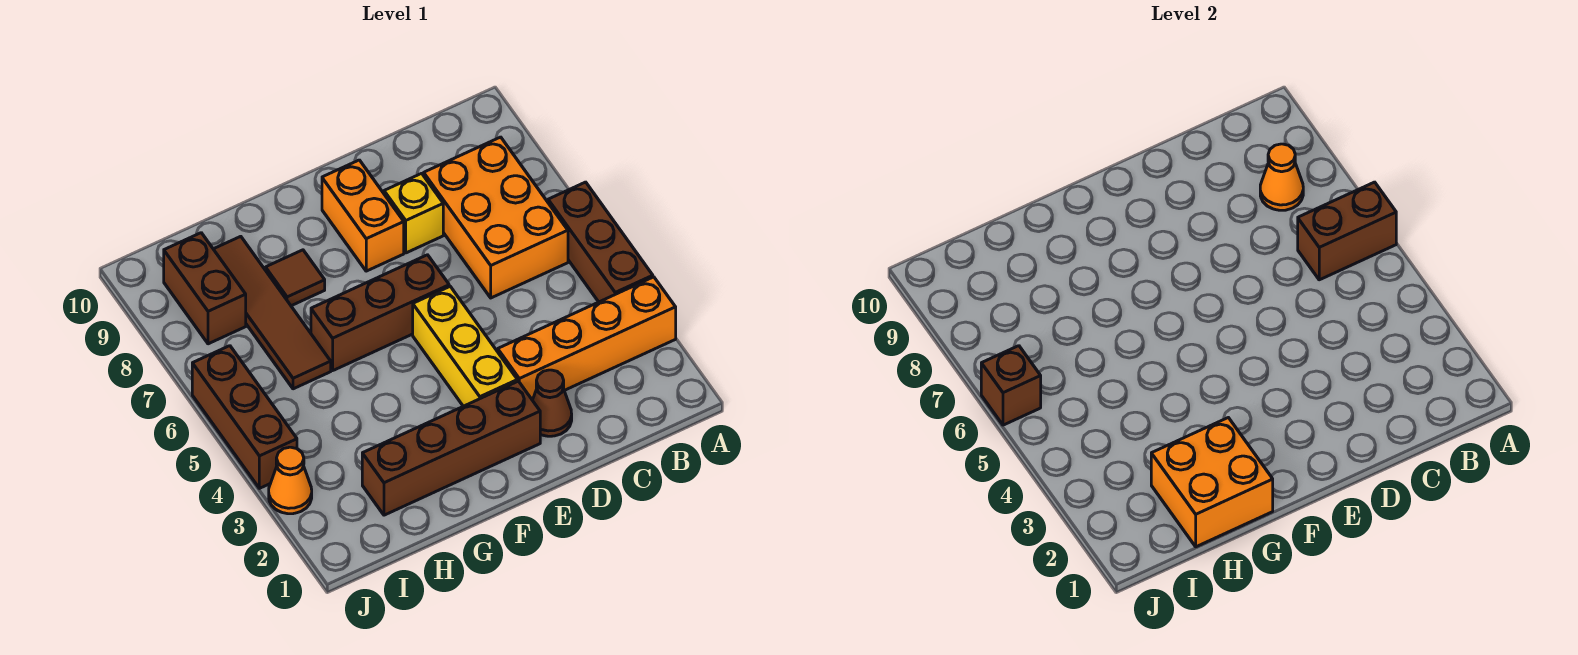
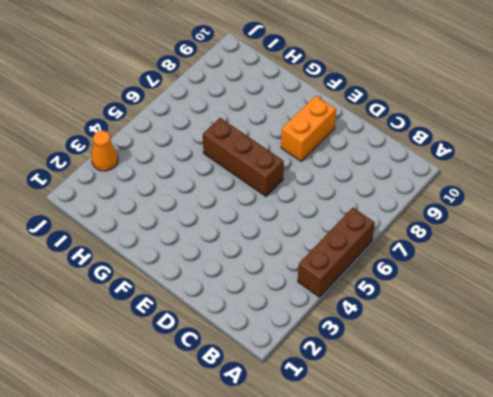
none -> orange 1x4 brick [498,277,676,400]
none -> orange 2x3 brick [424,137,568,298]
none -> brown 1x1 cone [533,370,572,436]

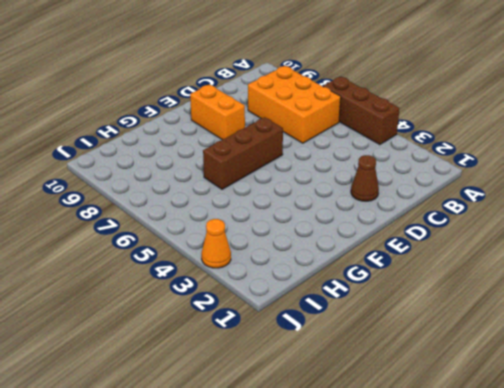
none -> orange 1x4 brick [498,277,676,400]
none -> yellow 1x1 brick [384,173,443,253]
none -> brown 1x4 brick [362,381,540,515]

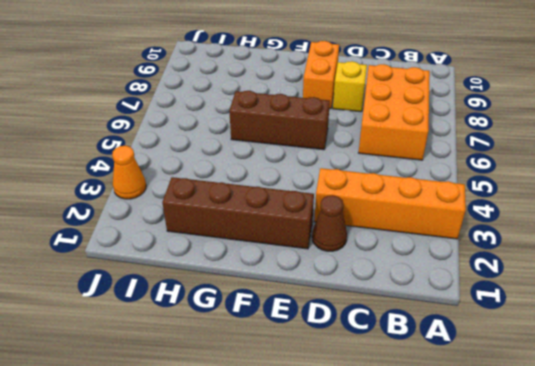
none -> brown 1x3 brick [548,182,653,302]
none -> yellow 1x3 brick [413,286,517,406]
none -> brown 1x1 tile [266,250,325,306]

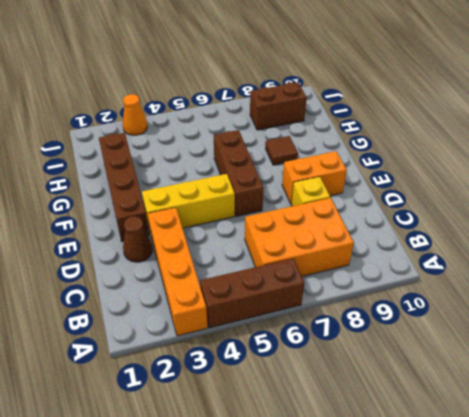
none -> brown 1x4 tile [214,236,331,389]
none -> brown 1x3 brick [192,346,297,488]
none -> brown 1x2 brick [1298,182,1396,280]

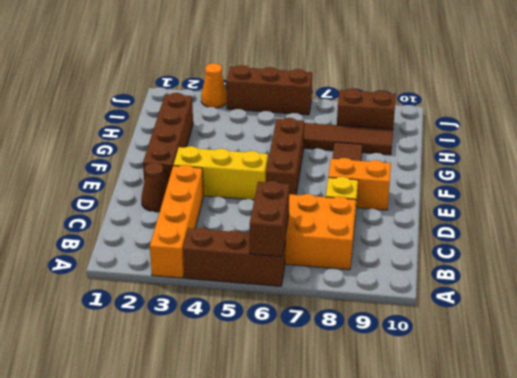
none -> orange 1x1 cone [1260,144,1303,210]
none -> orange 2x2 brick [1151,418,1273,547]
none -> brown 1x1 brick [981,346,1041,425]

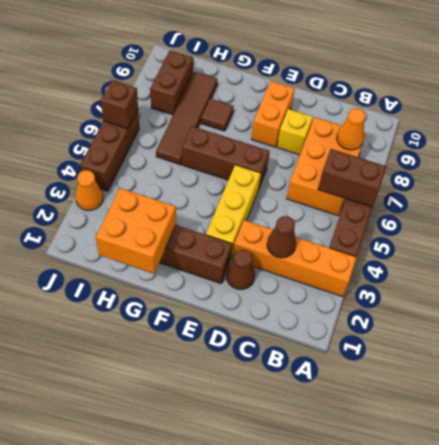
brown 1x1 cone [267,216,296,258] -> none

